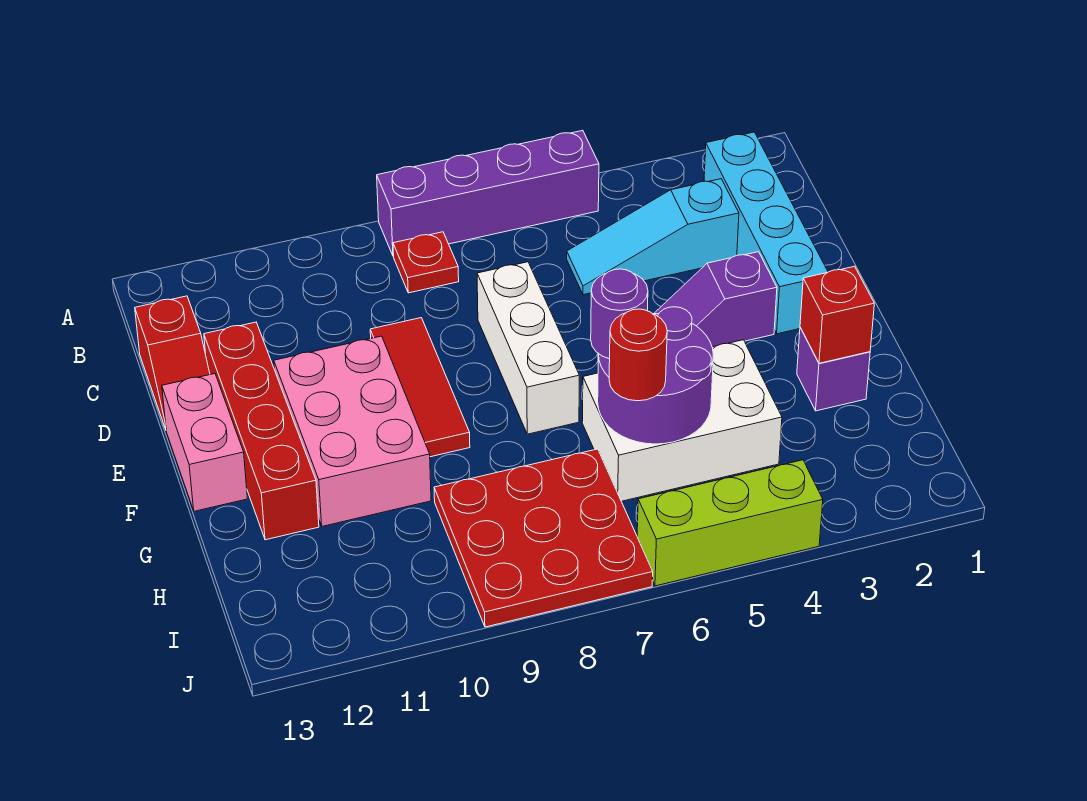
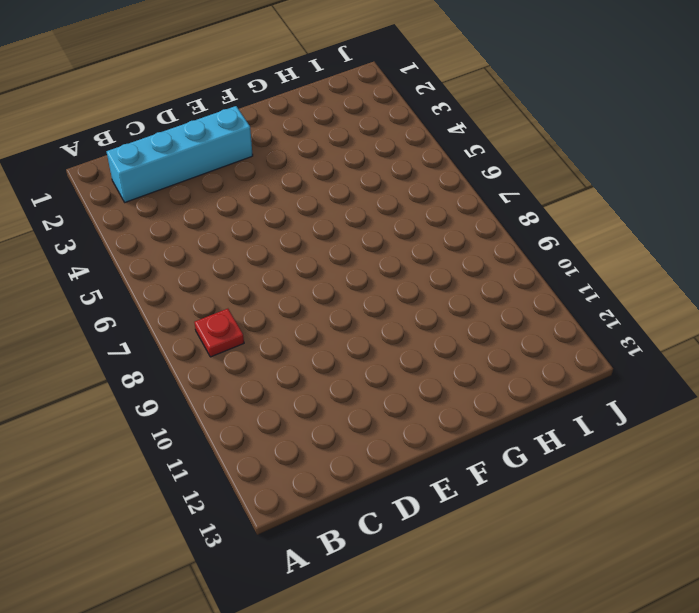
none -> purple 1x4 brick [377,130,599,256]
none -> cyan 1x3 slope [567,179,739,295]
none -> red 1x2 slope [135,296,210,429]

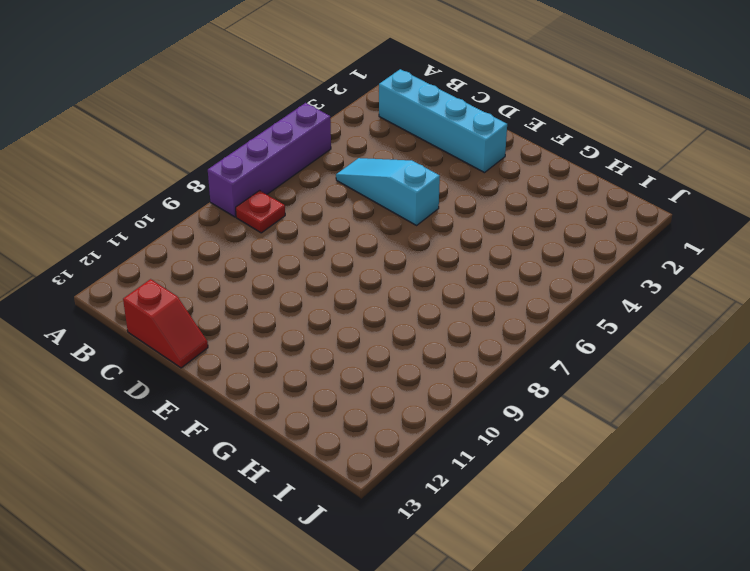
cyan 1x3 slope [336,158,440,225] -> cyan 1x3 slope turned to [567,179,739,295]
none -> white 1x3 brick [477,262,579,434]
none -> red 1x3 tile [370,318,470,457]
none -> red 1x4 brick [204,322,319,540]

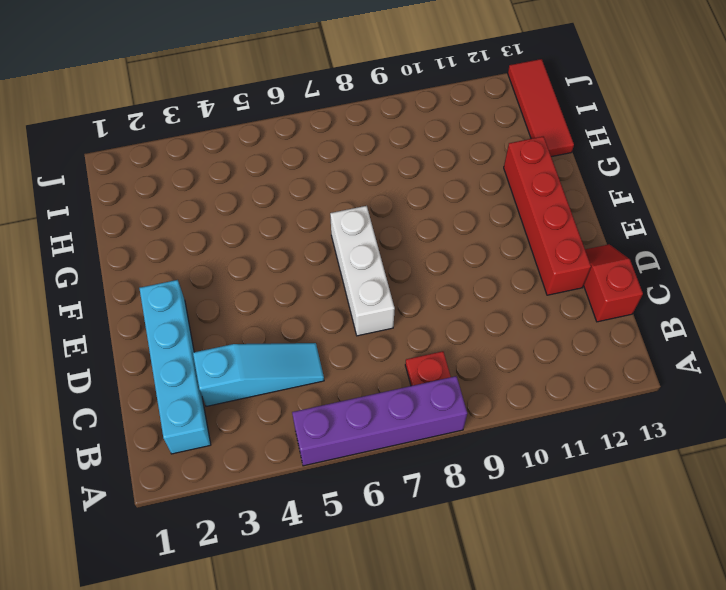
red 1x3 tile [508,59,574,157] -> red 1x3 tile moved to [370,318,470,457]
none -> purple 1x2 slope [654,252,777,347]
none -> pink 2x3 brick [274,336,431,526]
none -> pink 1x2 brick [162,374,247,511]

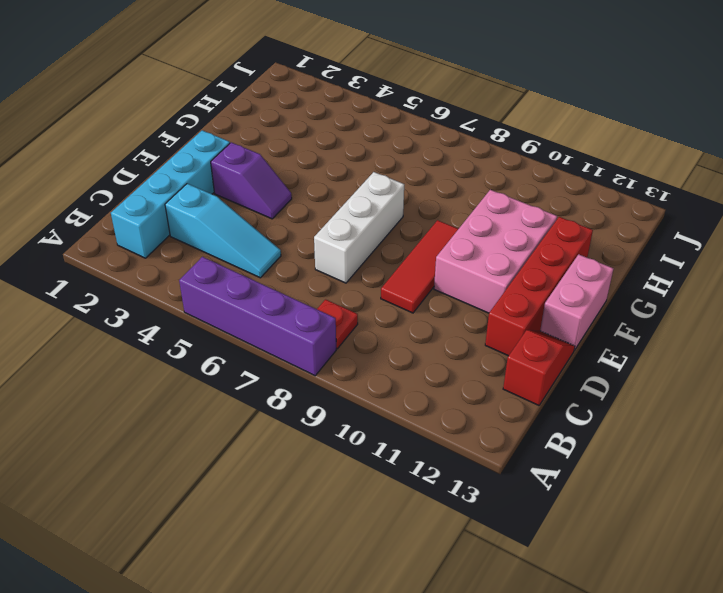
none -> purple 1x1 brick [797,328,870,411]
none -> white 2x3 brick [582,340,782,501]
none -> red 3x3 plate [434,449,653,627]

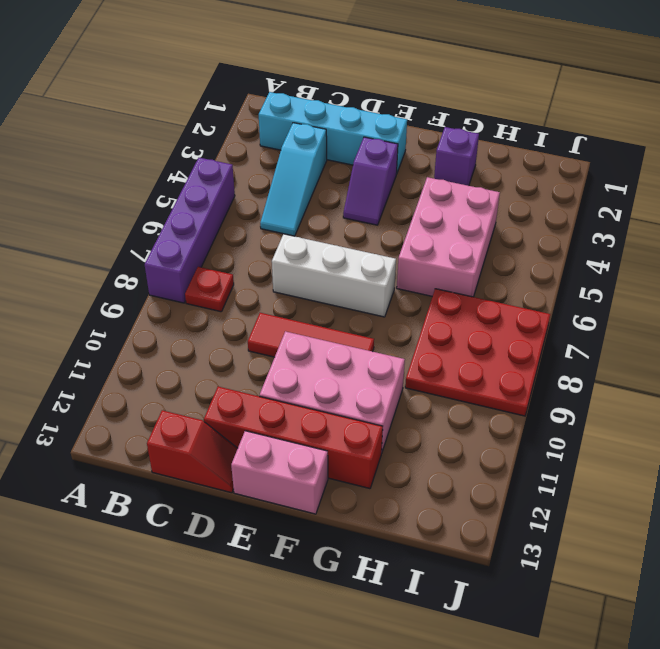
pink 2x3 brick [397,177,500,297] -> white 2x3 brick [582,340,782,501]
none -> lime 1x3 brick [637,460,823,586]
none -> red 1x1 brick [800,266,874,363]
none -> purple 2x2 round brick [598,307,713,444]

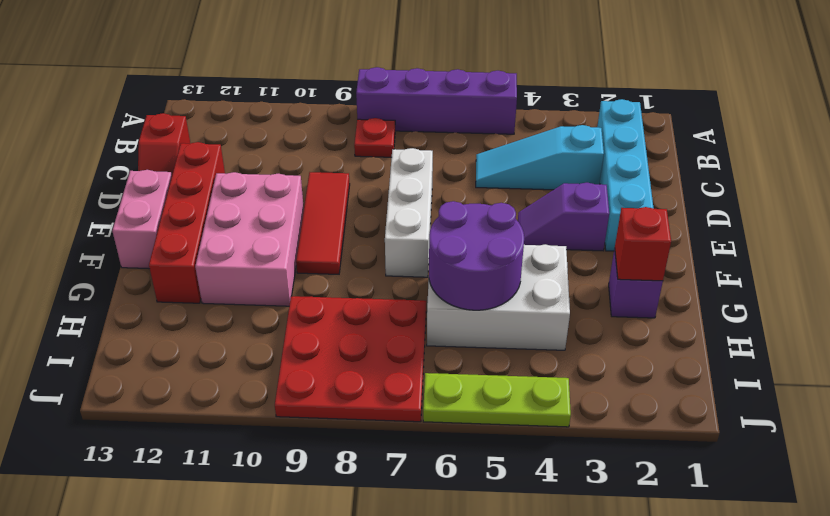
lime 1x3 plate [423,373,571,427] -> lime 1x3 brick [637,460,823,586]
none -> purple 1x1 round brick [591,269,648,359]
none -> red 1x1 round brick [609,309,667,401]

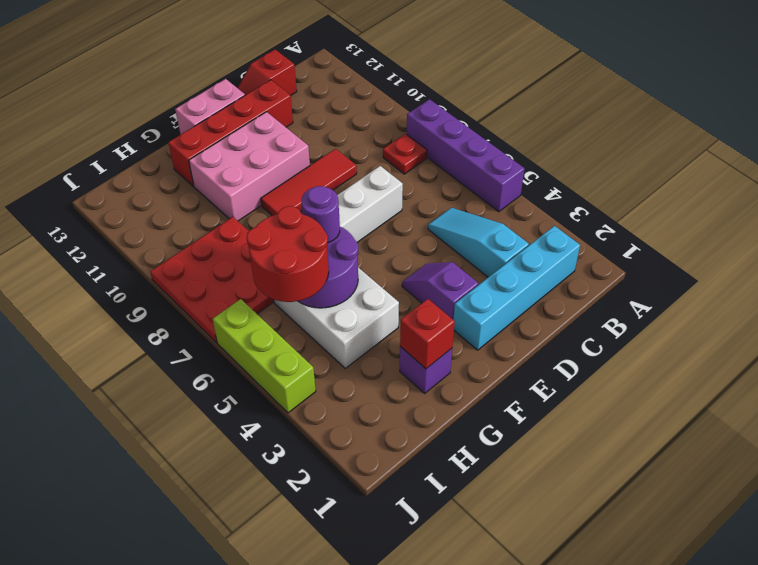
red 2x2 round brick [247,206,329,302] -> red 1x1 round brick [609,309,667,401]

